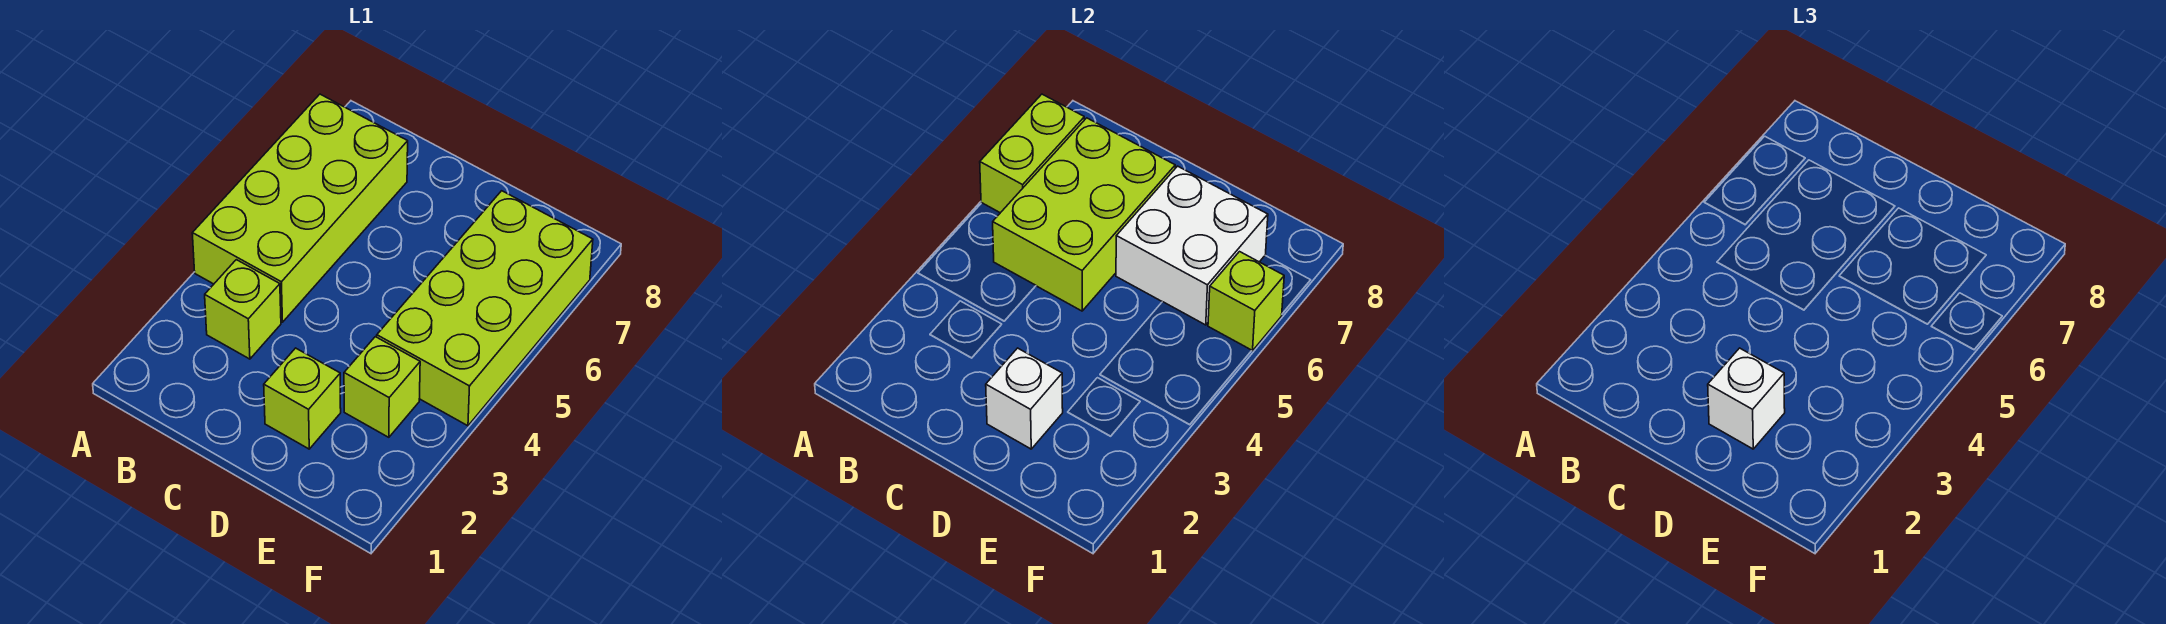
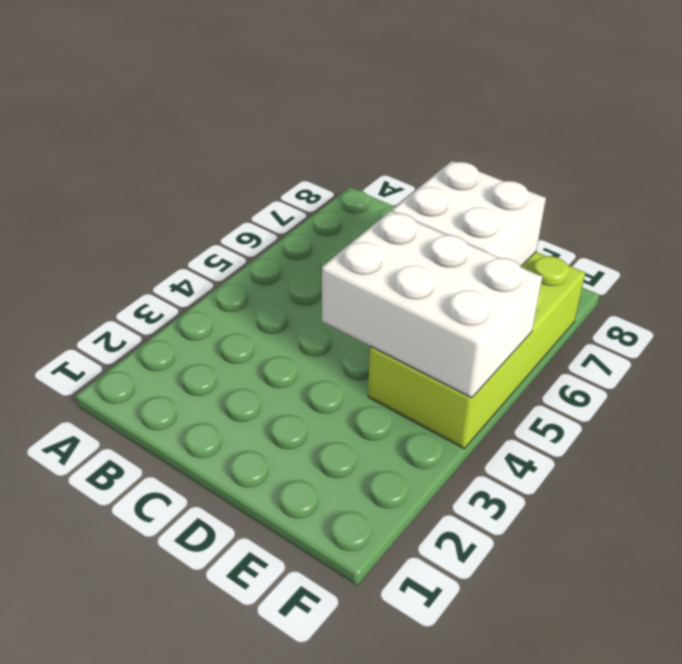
white 2x3 brick [322,211,542,398] -> none
none -> lime 2x4 brick [192,94,408,322]
none -> lime 1x1 brick [205,260,281,359]

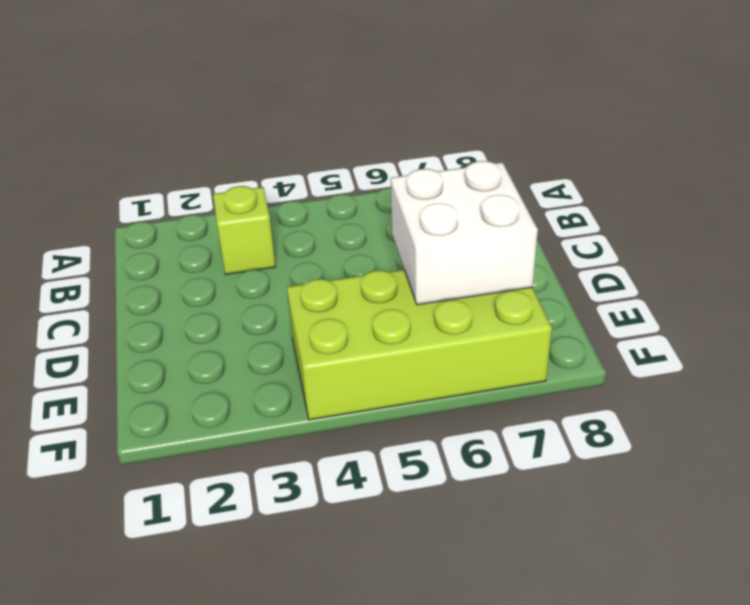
none -> lime 2x4 brick [192,94,408,322]
none -> lime 1x1 brick [264,348,341,449]

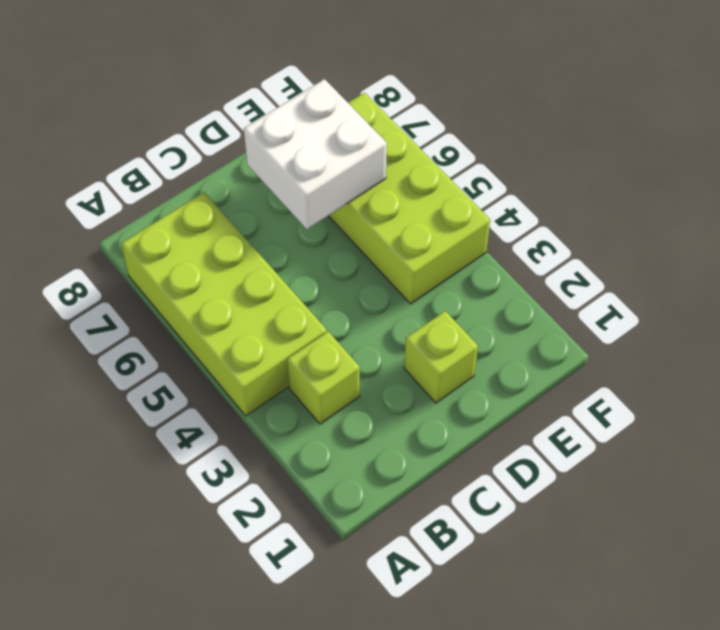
none -> lime 1x1 brick [344,337,420,437]
none -> lime 1x2 brick [980,94,1084,213]

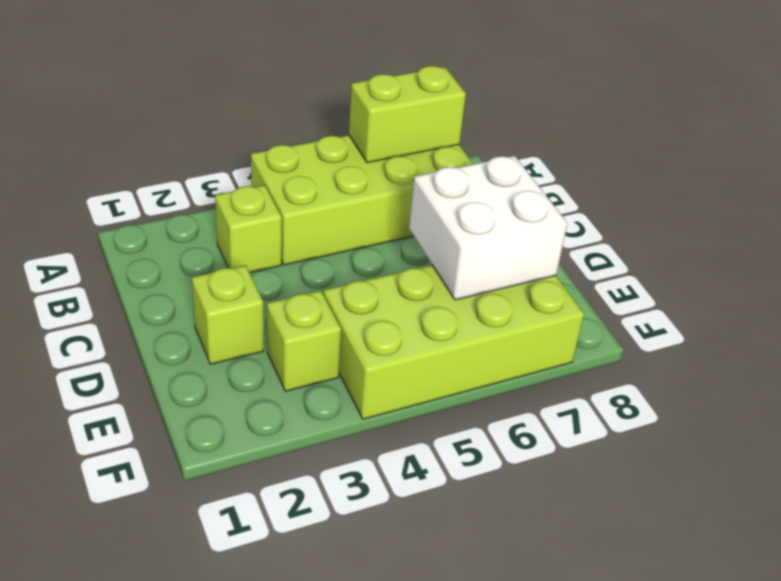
none -> lime 2x3 brick [993,118,1175,311]
none -> white 1x1 brick [986,348,1063,449]

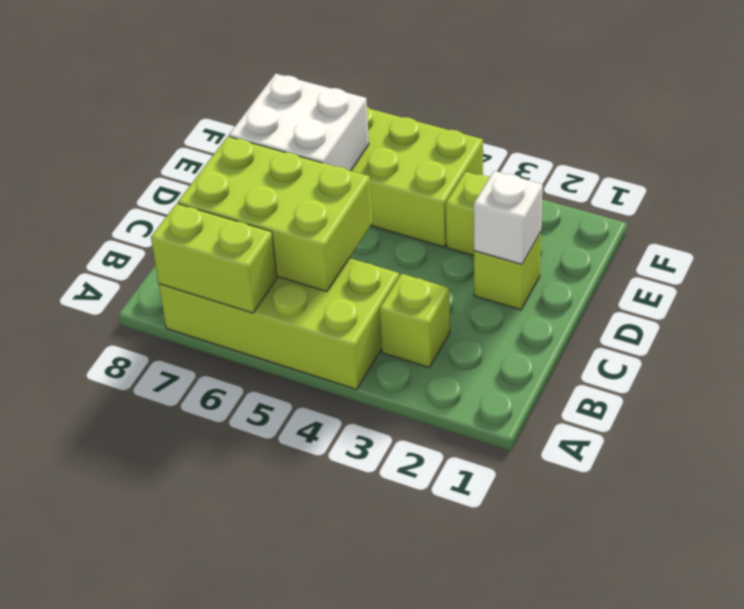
none -> lime 1x1 brick [1208,252,1284,351]
none -> white 1x1 brick [1708,348,1785,449]

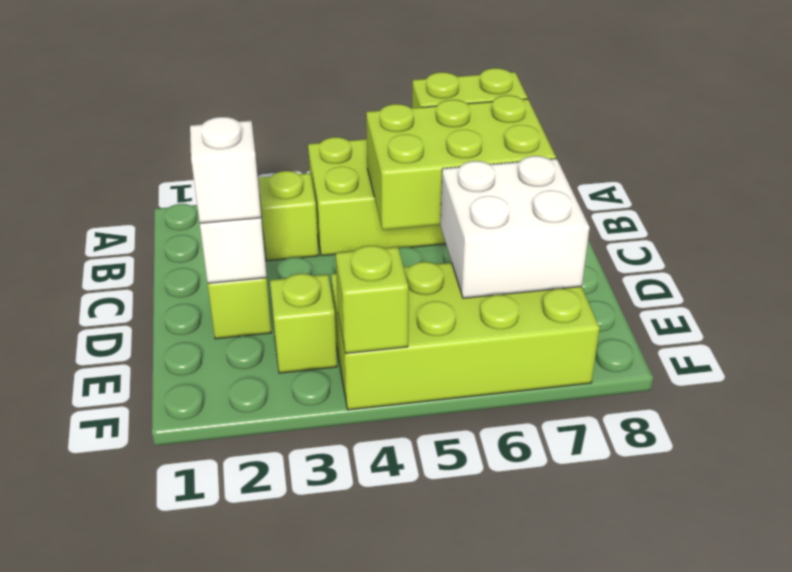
lime 1x1 brick [336,246,408,354] -> lime 1x1 brick moved to [1208,252,1284,351]

